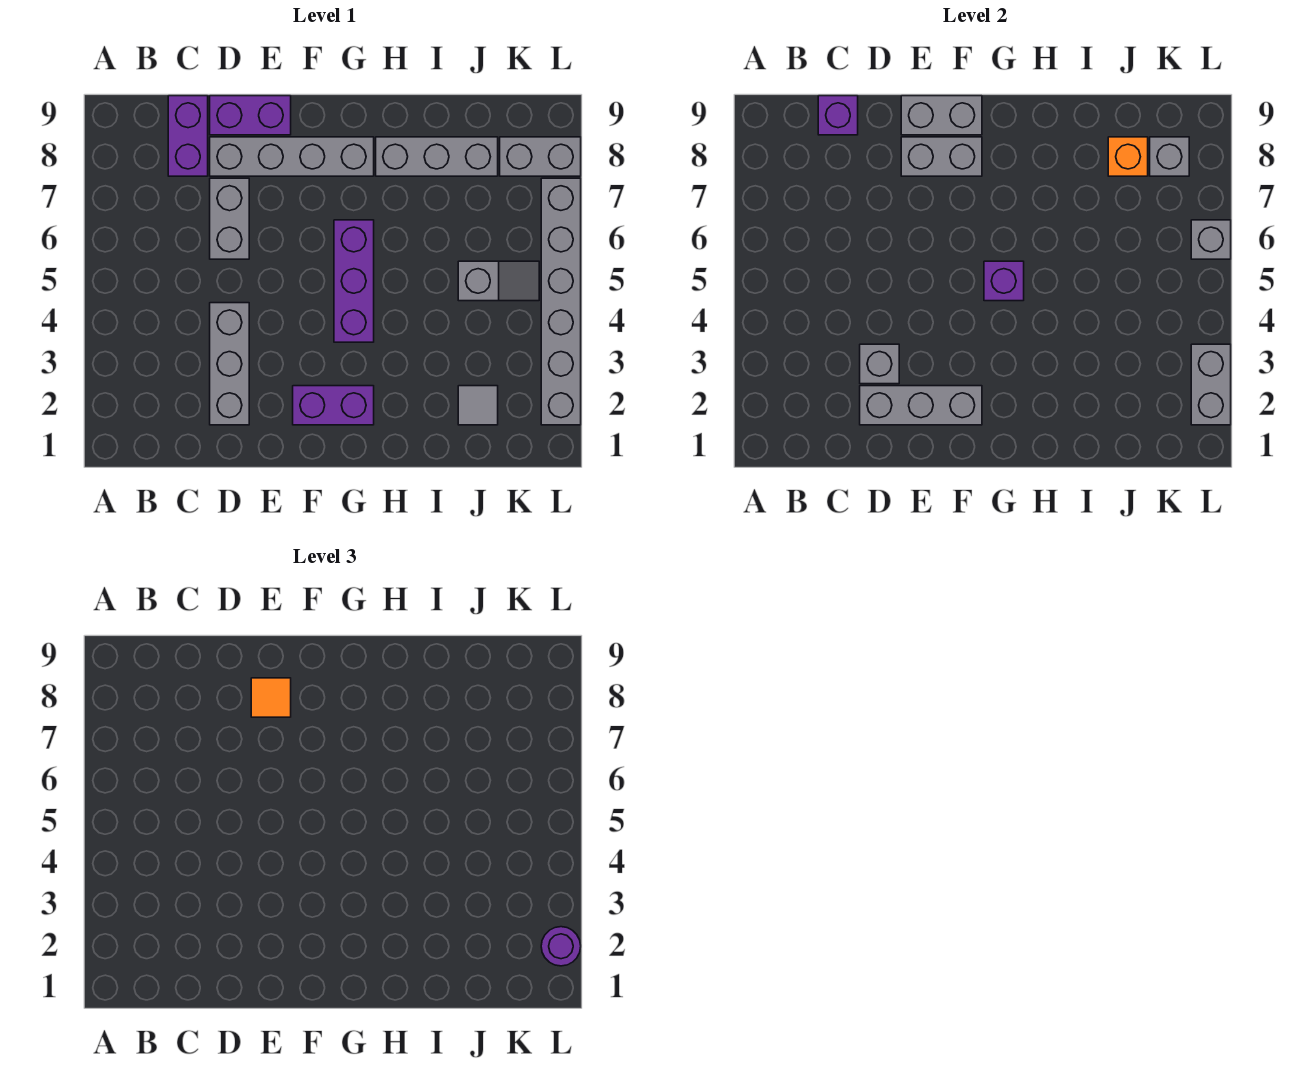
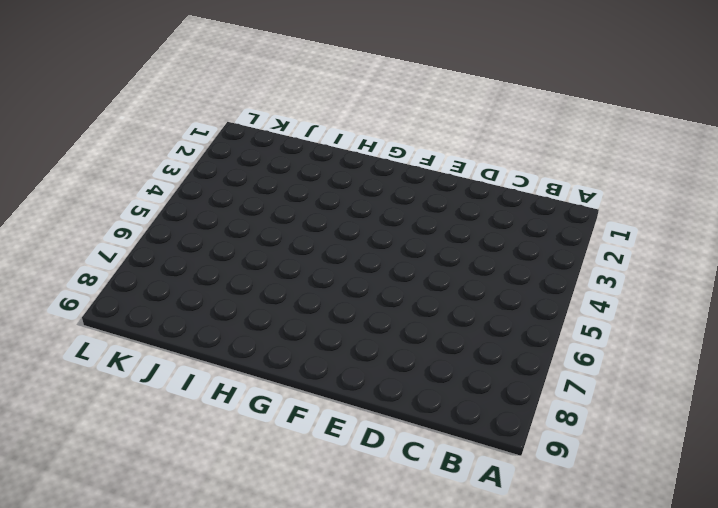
none -> purple 1x2 brick [168,96,208,176]
none -> grey 1x3 brick [210,303,249,425]
none -> grey 1x2 brick [210,178,249,259]

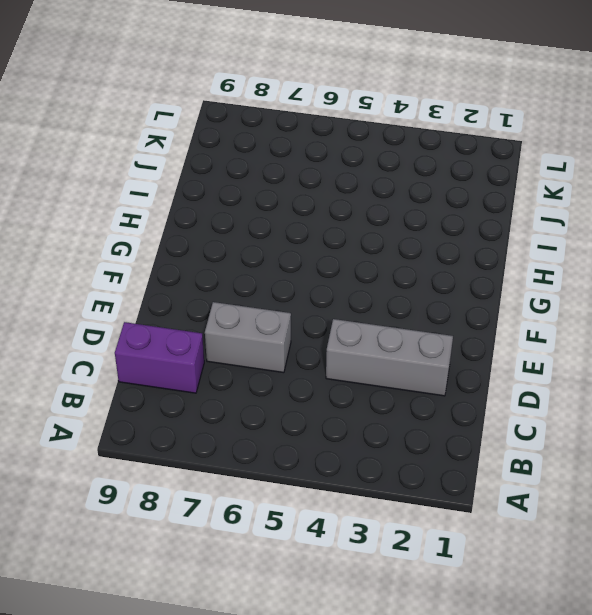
none -> grey 1x4 brick [210,137,374,176]
none -> purple 1x2 brick [210,96,291,135]
none -> purple 1x2 brick [293,386,374,425]

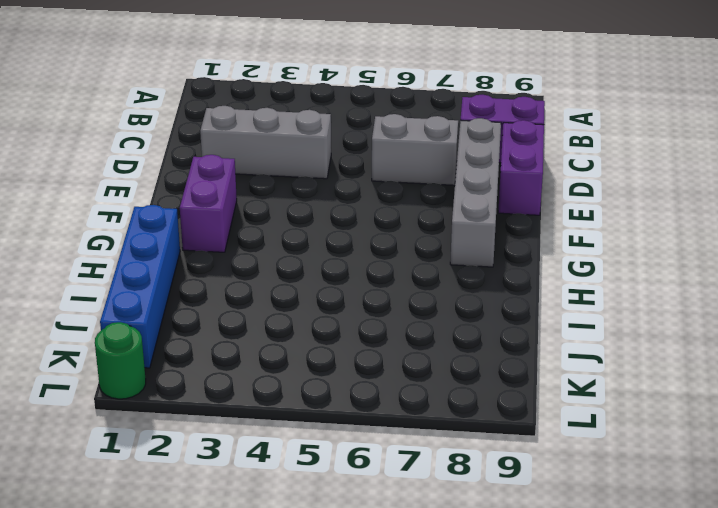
blue 1x4 brick [100,205,180,368] -> none
green 1x1 round brick [95,322,146,399] -> none
none -> purple 1x3 brick [334,220,374,342]
none -> grey 1x3 brick [376,137,498,176]
none -> grey 1x1 tile [458,386,498,425]

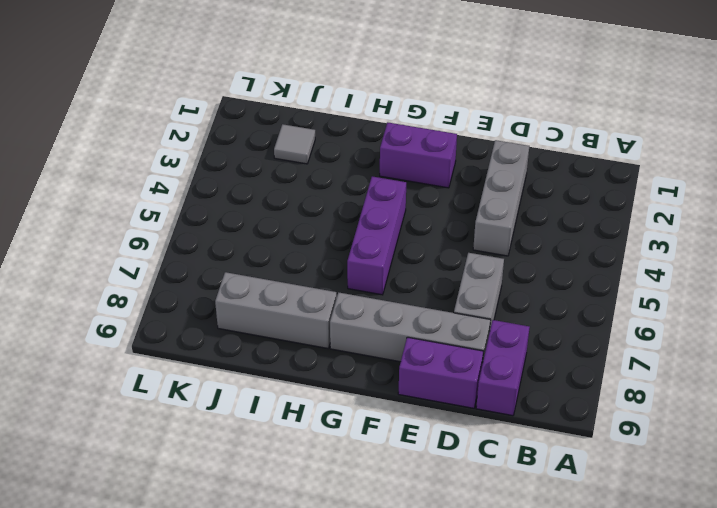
none -> grey 1x2 slope [458,261,539,301]
none -> grey 1x2 brick [500,137,581,176]
none -> grey 1x6 brick [541,178,581,425]

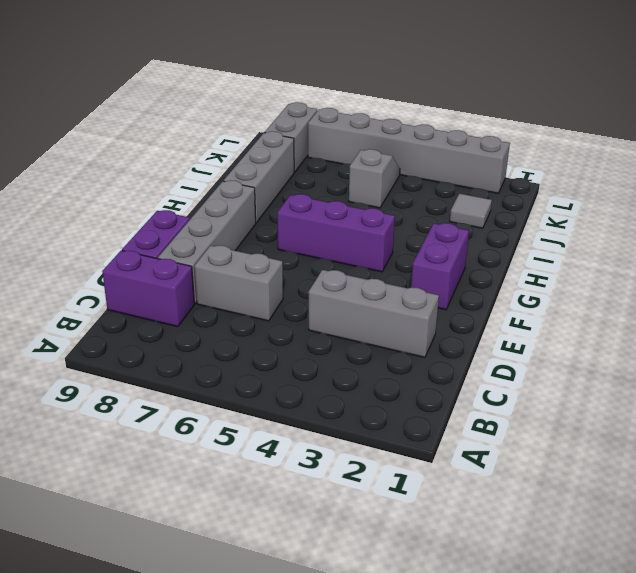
none -> purple 1x1 brick [818,96,858,135]
none -> grey 1x3 brick [860,386,982,425]
none -> grey 1x1 brick [860,344,899,384]

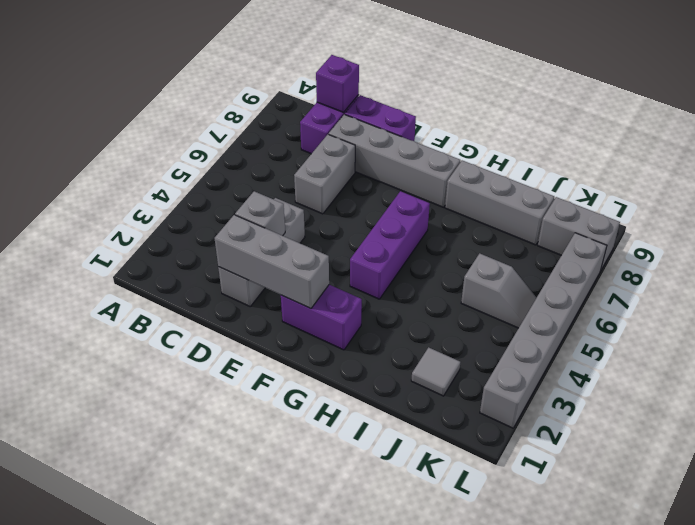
none -> grey 1x2 brick [901,137,982,176]
none -> grey 1x2 brick [901,96,982,135]
none -> purple 1x1 brick [984,261,1024,301]

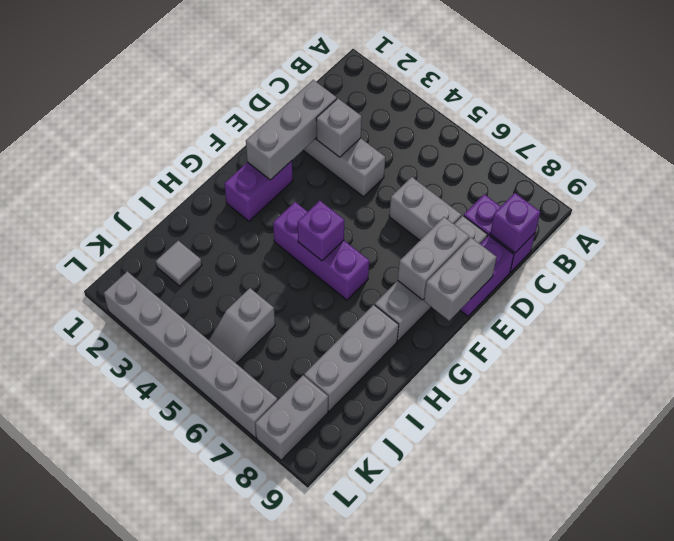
none -> orange 1x1 brick [1108,137,1148,176]
none -> grey 1x1 brick [1150,137,1189,176]
none -> grey 1x2 brick [1191,344,1231,425]

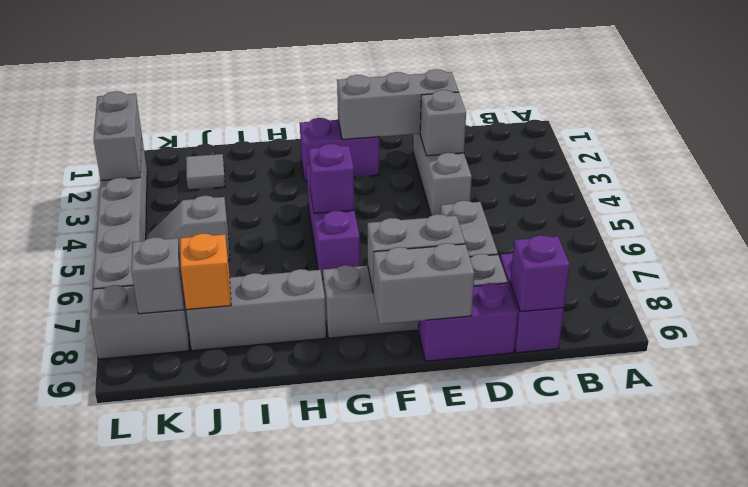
none -> grey 1x1 brick [1191,220,1231,259]
none -> orange 1x1 tile [251,678,291,717]
none -> purple 1x1 round brick [541,927,581,966]

